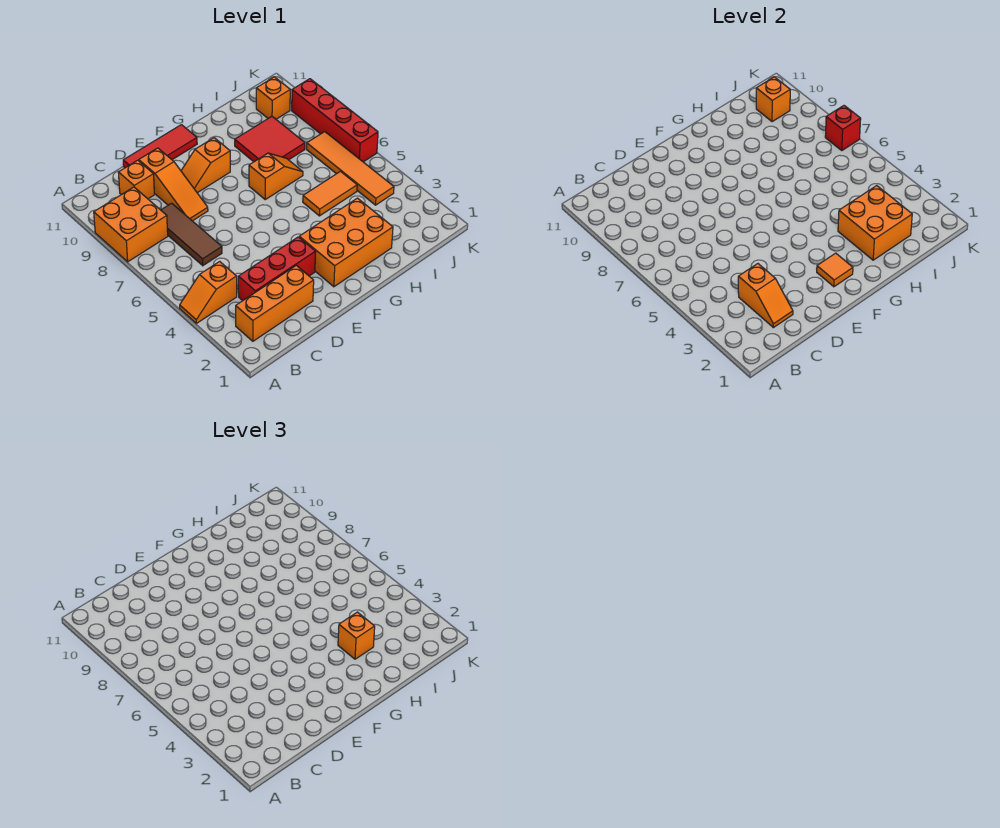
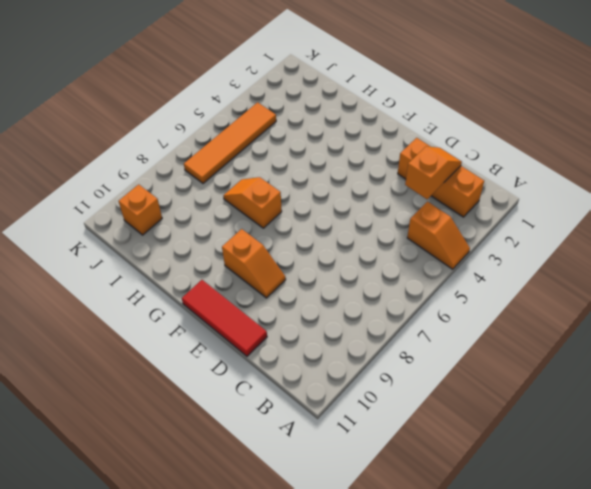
none -> orange 2x2 brick [94,187,168,262]
none -> red 1x3 brick [238,237,316,301]
none -> brown 1x3 tile [161,203,222,266]

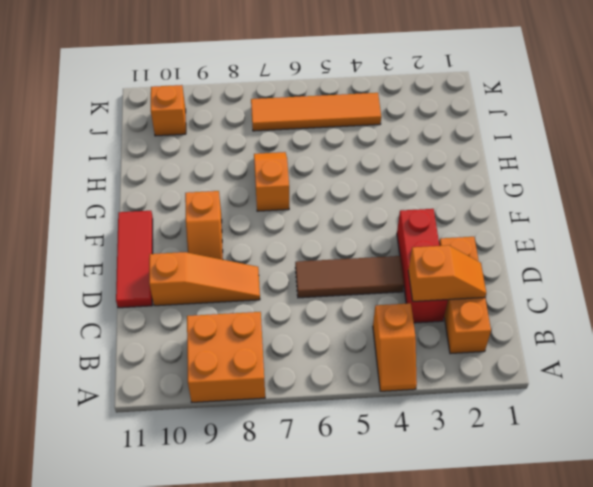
brown 1x3 tile [295,256,404,298] -> brown 1x3 tile moved to [161,203,222,266]
none -> orange 1x1 brick [118,160,154,199]
none -> orange 2x3 brick [299,198,393,287]
none -> orange 1x2 tile [303,171,357,216]

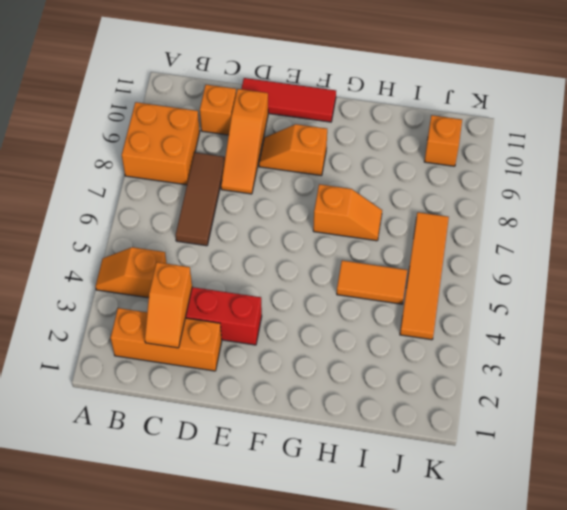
none -> orange 2x3 brick [299,198,393,287]
none -> red 2x2 tile [235,116,305,162]
none -> red 1x4 brick [292,79,378,162]

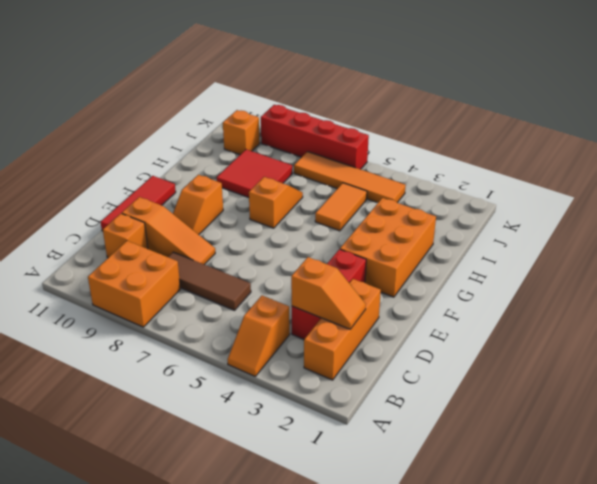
none -> orange 1x1 tile [817,253,853,287]
none -> orange 2x2 brick [838,186,912,260]
none -> orange 1x1 brick [756,77,790,122]

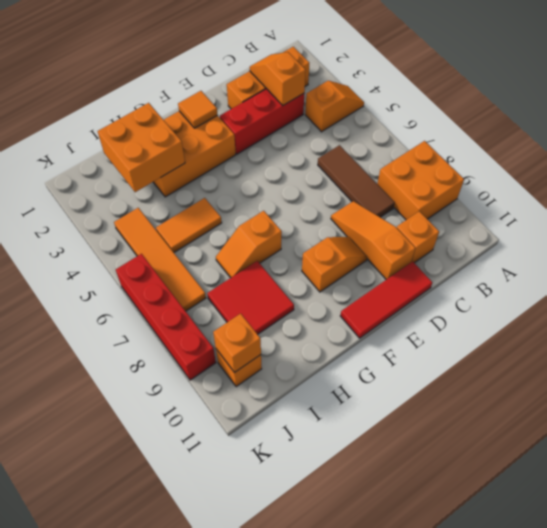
none -> red 1x1 brick [825,106,861,150]
none -> orange 1x1 brick [338,612,375,659]

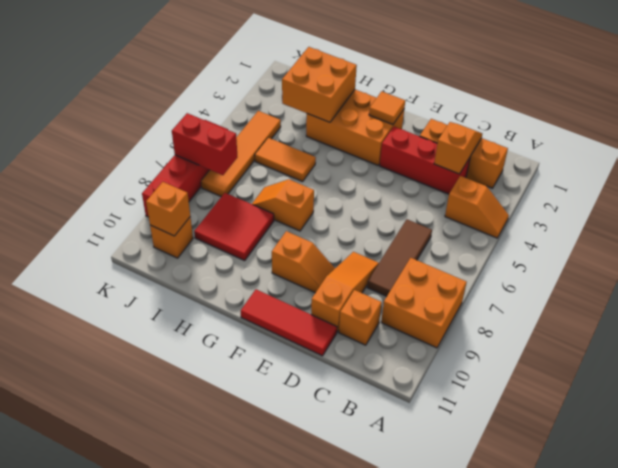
red 1x2 brick [172,113,237,175] -> red 1x1 brick [825,106,861,150]
none -> orange 1x1 brick [338,612,375,659]

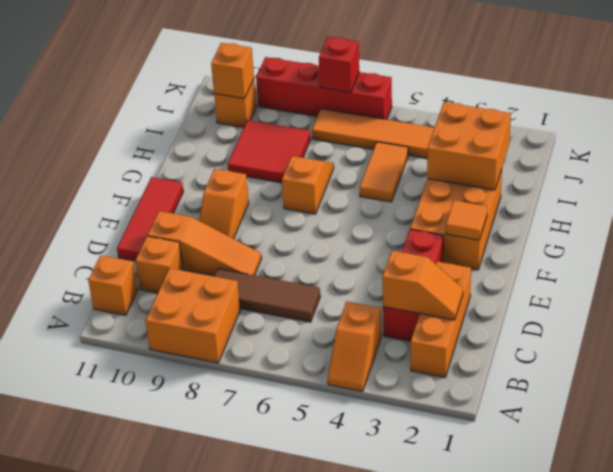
orange 1x1 brick [88,255,138,315] -> orange 1x1 brick moved to [338,612,375,659]

